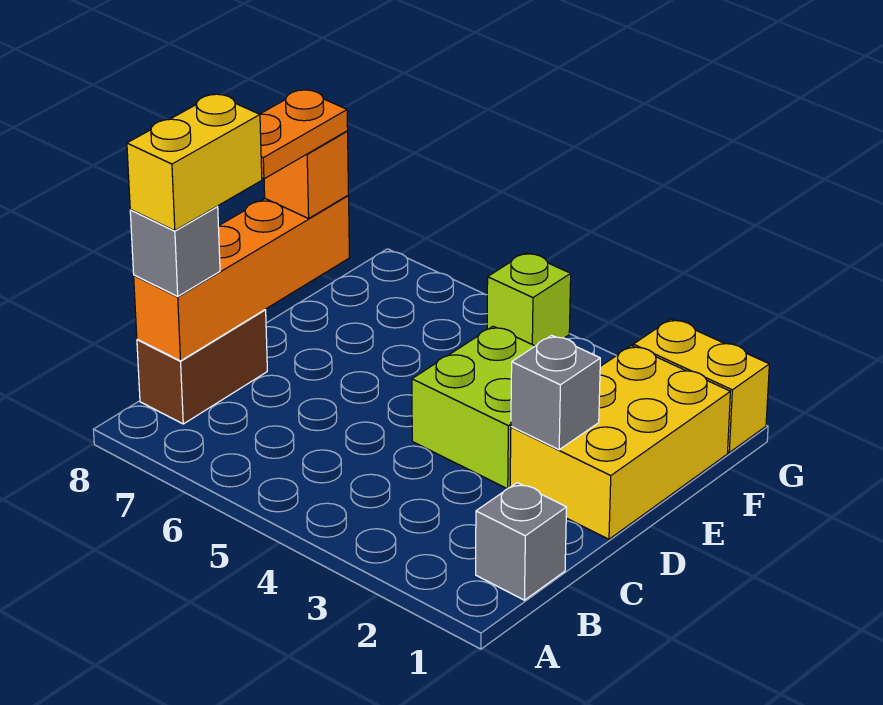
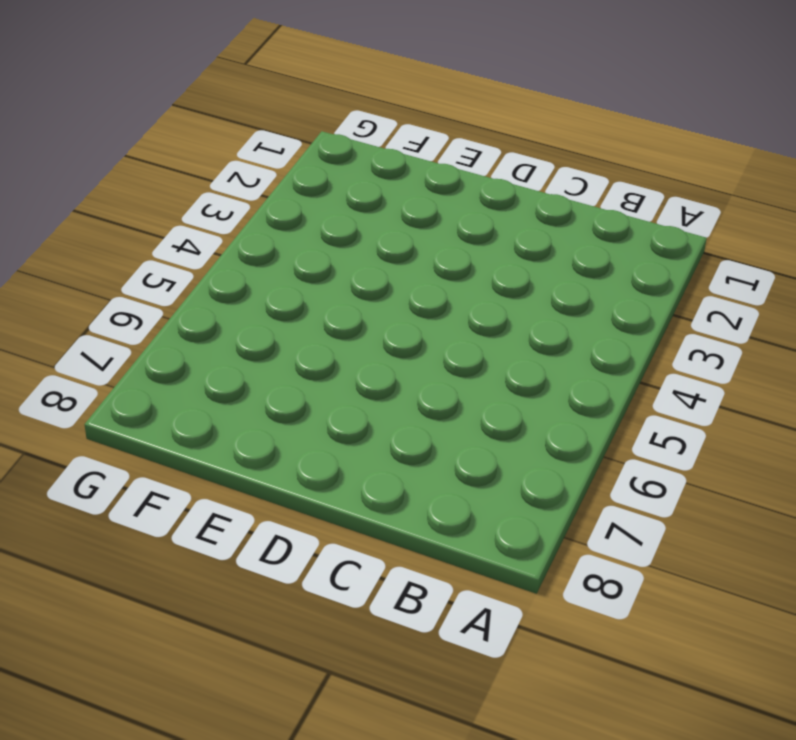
none -> grey 1x1 brick [476,483,567,600]
none -> brown 1x2 brick [137,310,267,424]
none -> yellow 2x3 brick [510,346,730,539]

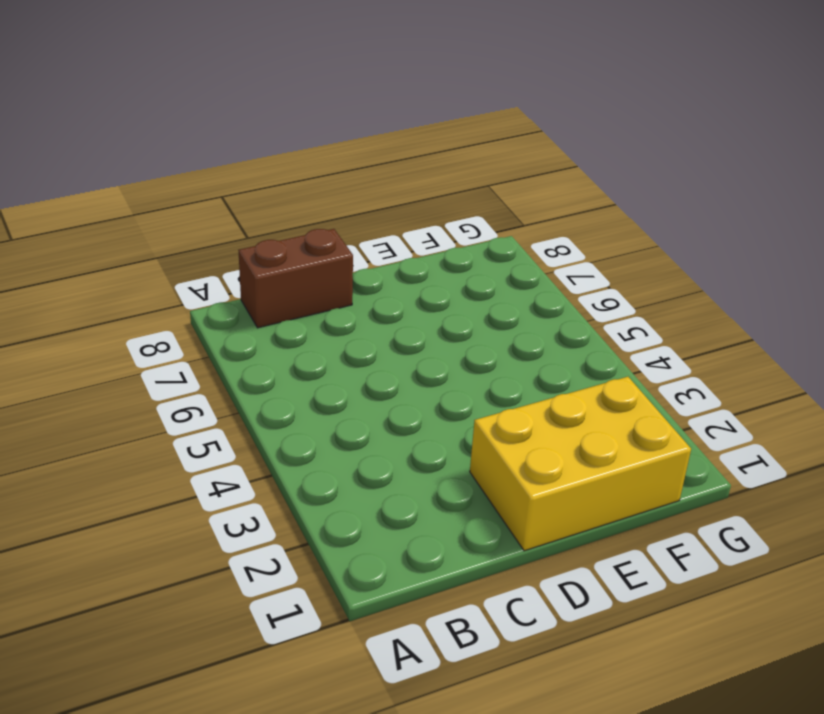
none -> grey 1x1 brick [476,483,567,600]
none -> lime 2x2 brick [412,326,535,489]
none -> yellow 1x2 brick [633,319,769,452]

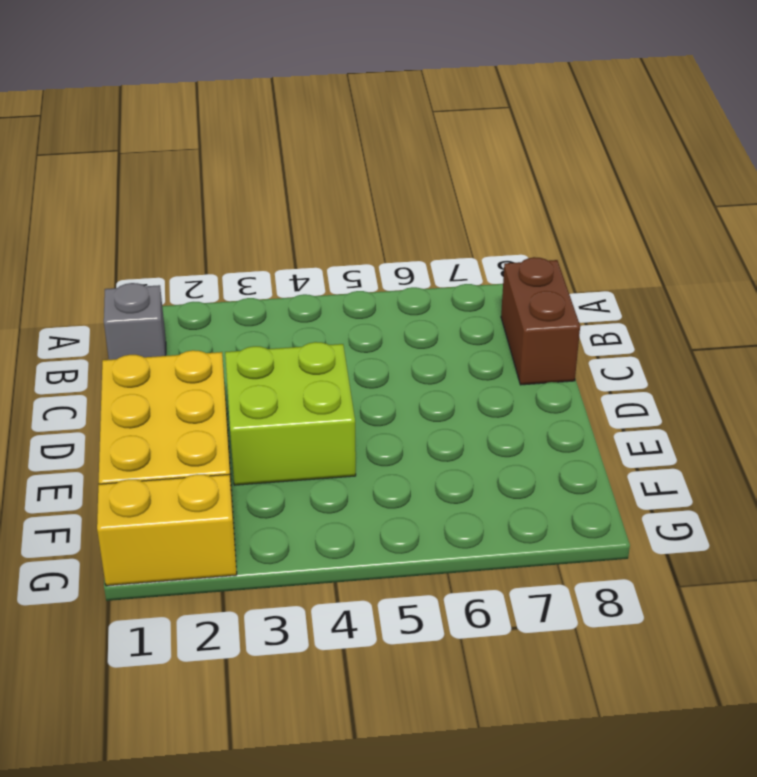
none -> lime 1x1 brick [487,253,571,346]
none -> orange 1x4 brick [134,196,349,361]
none -> grey 1x1 brick [511,335,600,450]

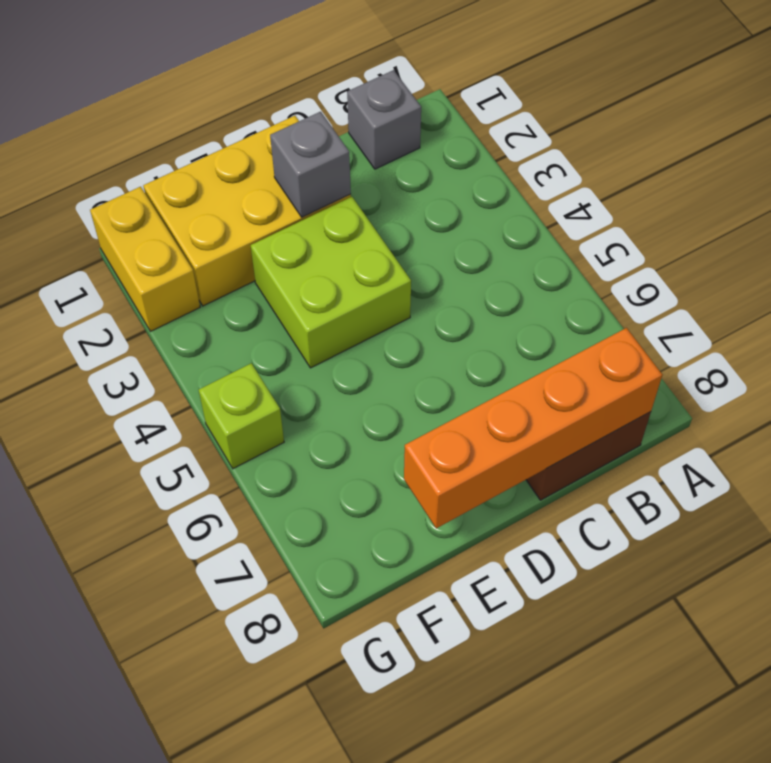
none -> grey 1x1 brick [130,207,220,296]
none -> orange 1x1 brick [264,131,349,219]
none -> yellow 1x2 brick [127,94,262,231]

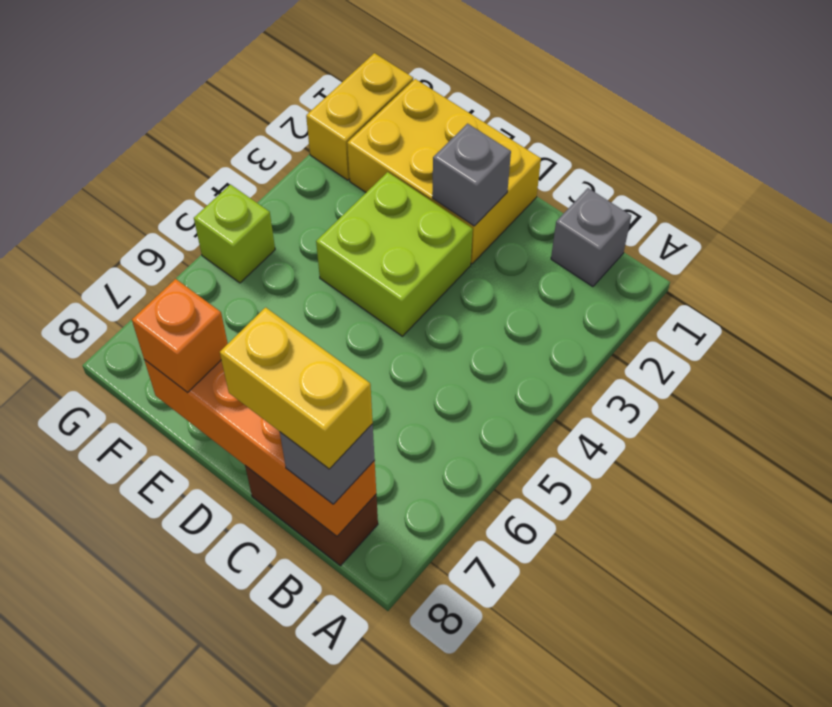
none -> orange 1x2 plate [260,90,348,179]

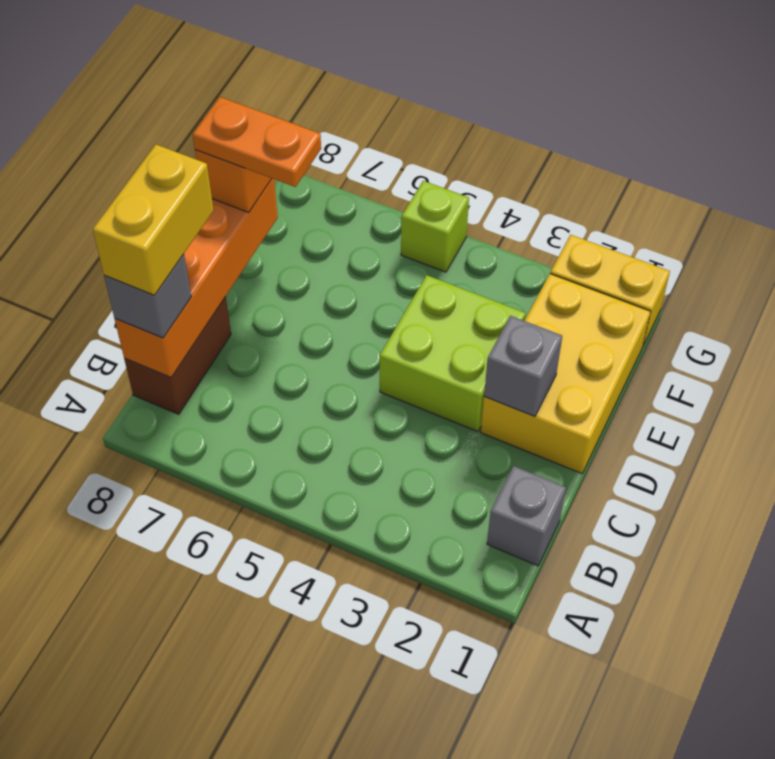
orange 1x2 plate [193,97,321,187] -> orange 1x2 plate turned to [260,90,348,179]

